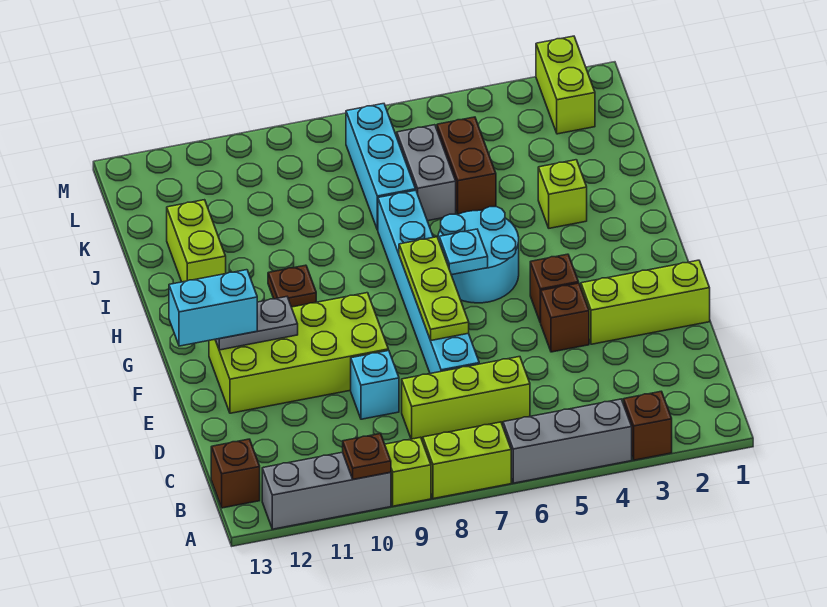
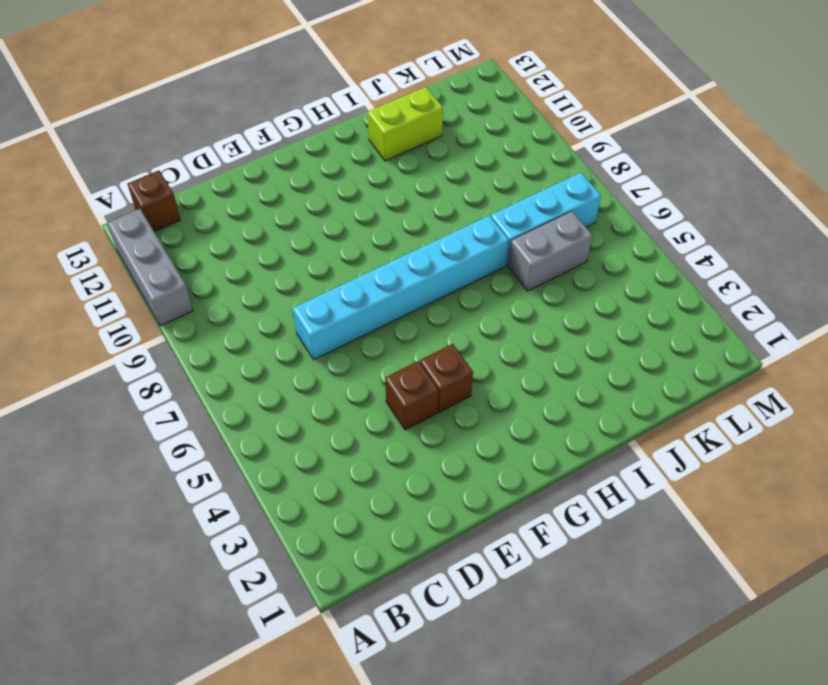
none -> brown 1x1 brick [623,391,672,460]
none -> grey 1x3 brick [503,399,632,483]
none -> lime 1x2 brick [423,422,511,499]

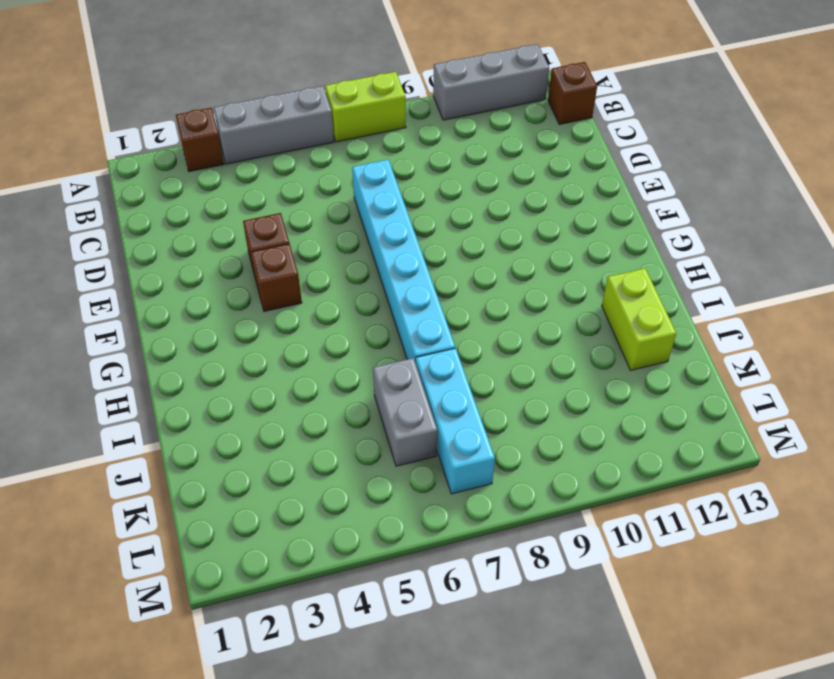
none -> lime 1x1 brick [385,437,431,506]
none -> lime 1x3 brick [402,357,530,439]
none -> cyan 1x1 brick [351,350,399,419]

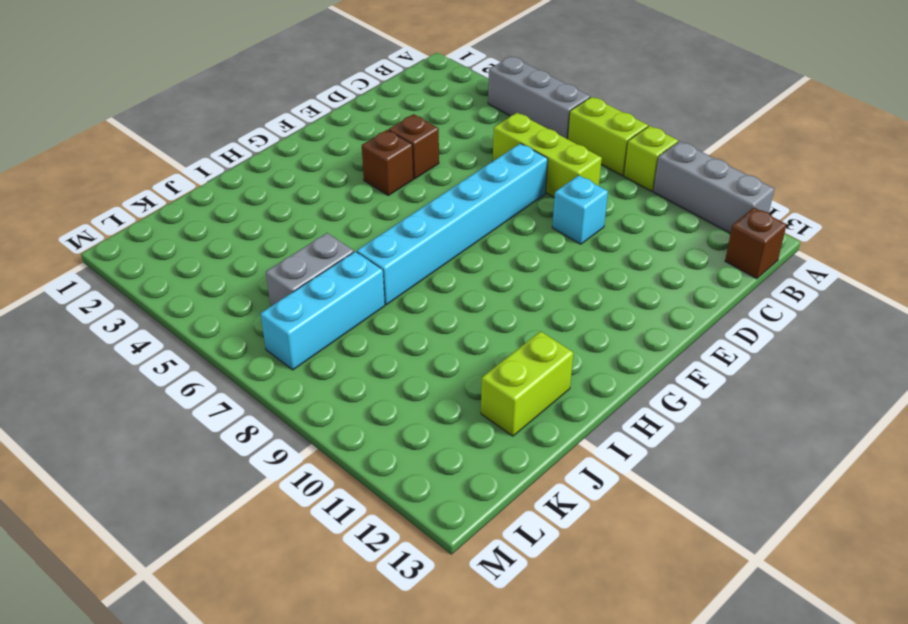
none -> brown 1x1 brick [623,391,672,460]
none -> lime 1x3 brick [581,260,710,344]
none -> lime 2x4 brick [209,293,388,413]

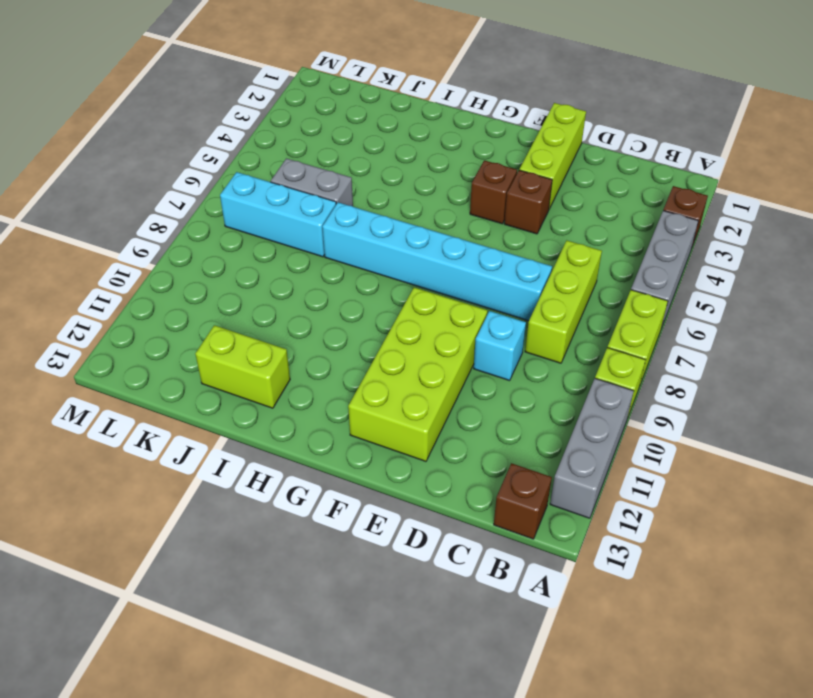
none -> cyan 2x2 round brick [438,207,519,303]
none -> brown 1x1 plate [268,265,316,307]
none -> lime 1x1 brick [538,160,587,228]

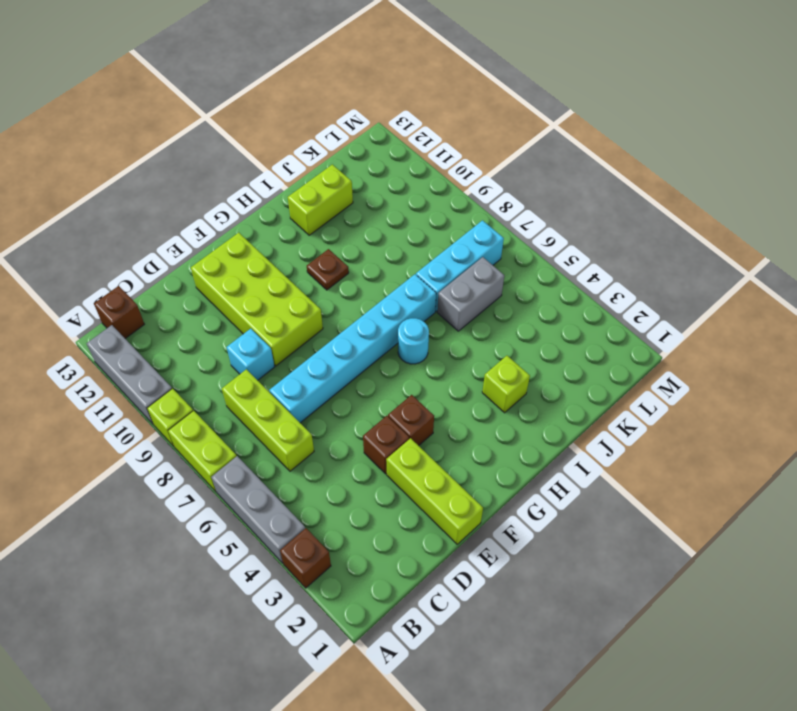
cyan 1x1 round brick [398,318,429,364] -> cyan 2x2 round brick [438,207,519,303]
none -> brown 1x2 brick [437,117,496,214]
none -> lime 1x2 brick [536,36,595,134]
none -> brown 1x1 plate [343,434,391,479]

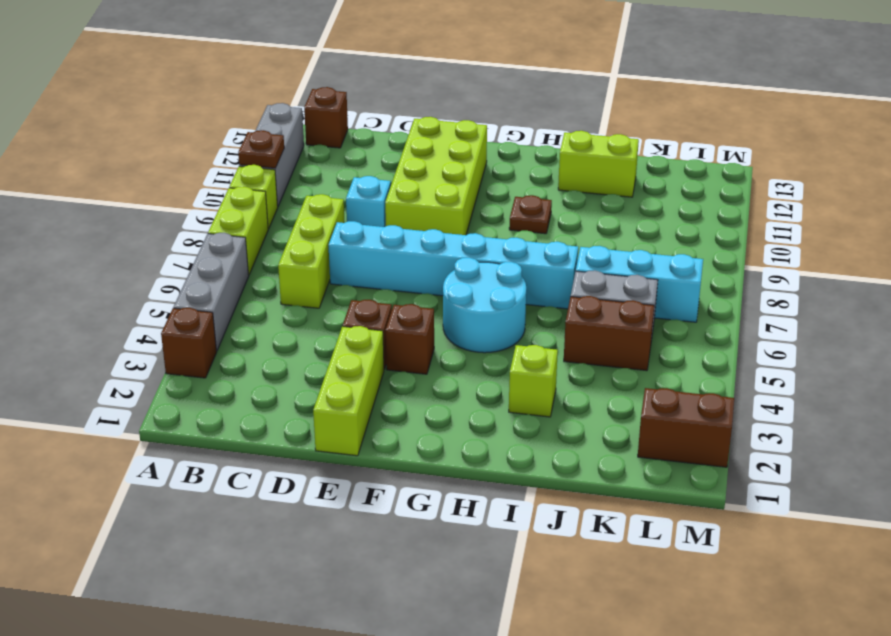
brown 1x2 brick [638,388,734,467] -> lime 1x2 brick [536,36,595,134]
none -> lime 1x3 plate [399,237,469,340]
none -> grey 1x2 plate [215,297,298,350]
none -> cyan 1x1 plate [439,229,488,275]

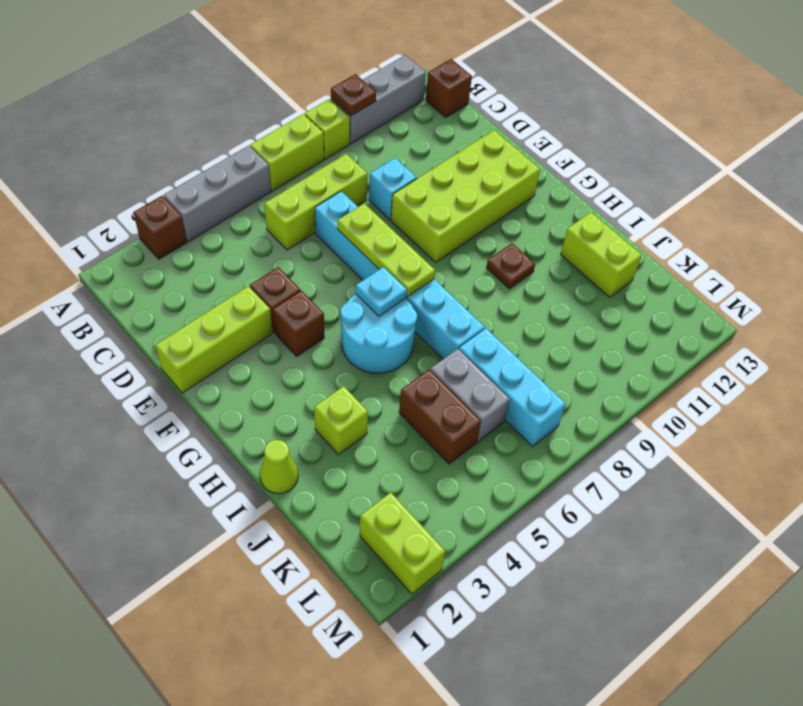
lime 1x1 cone [260,440,298,494] -> none
none -> grey 1x2 plate [215,297,298,350]
none -> cyan 1x2 brick [169,270,257,346]

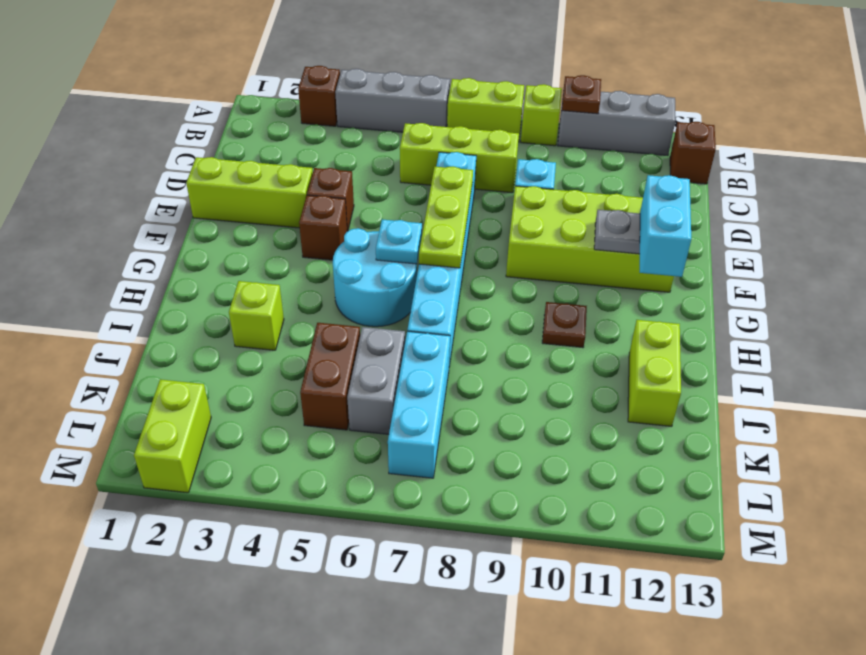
cyan 1x2 brick [640,175,691,277] -> cyan 1x2 brick turned to [169,270,257,346]

